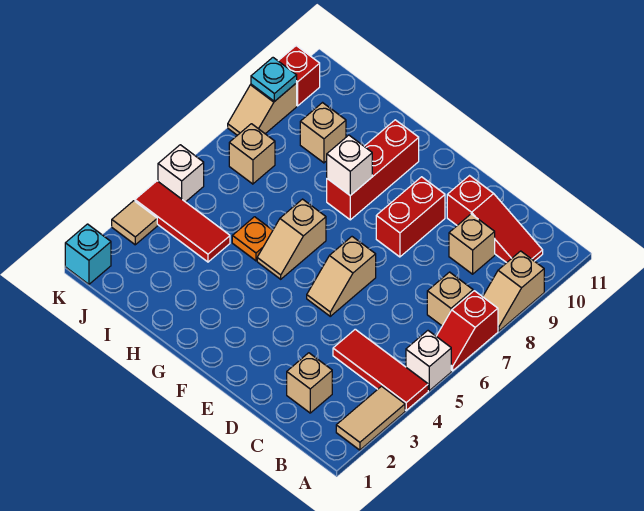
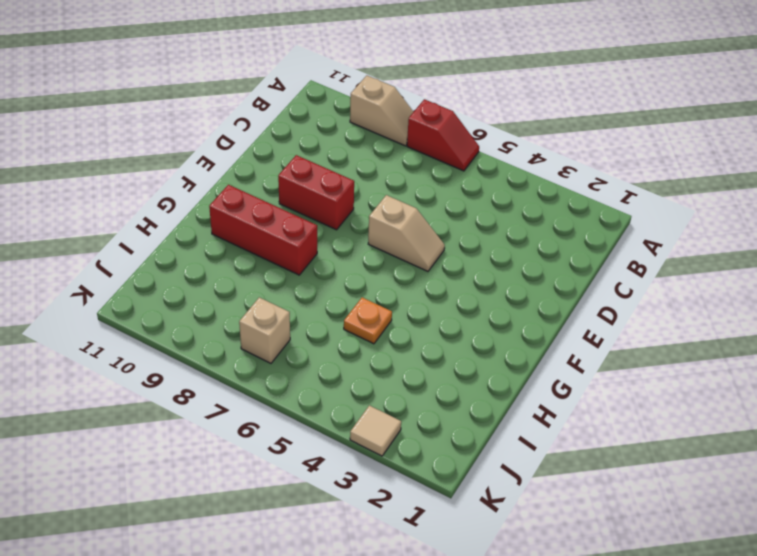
none -> tan 1x2 tile [336,386,405,450]
none -> red 1x3 tile [333,329,428,410]
none -> white 1x1 brick [406,331,451,391]

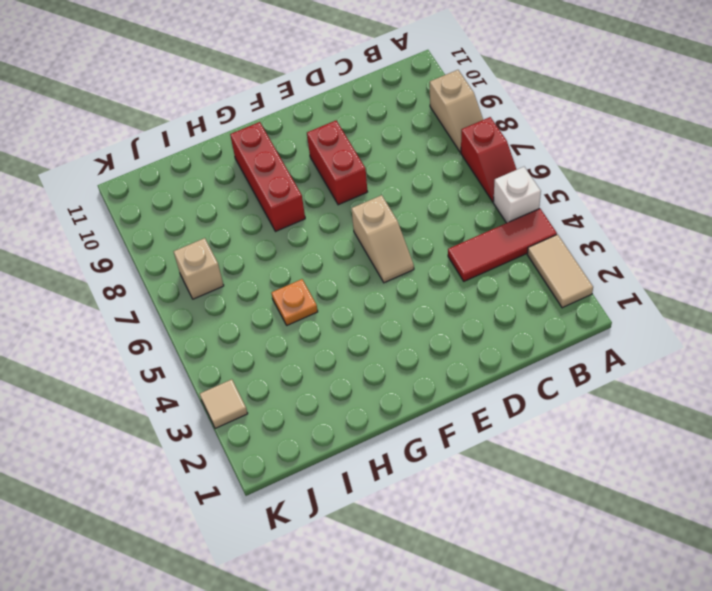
none -> tan 1x1 brick [427,272,473,326]
none -> red 1x3 slope [447,176,543,263]
none -> tan 1x1 brick [287,353,332,413]

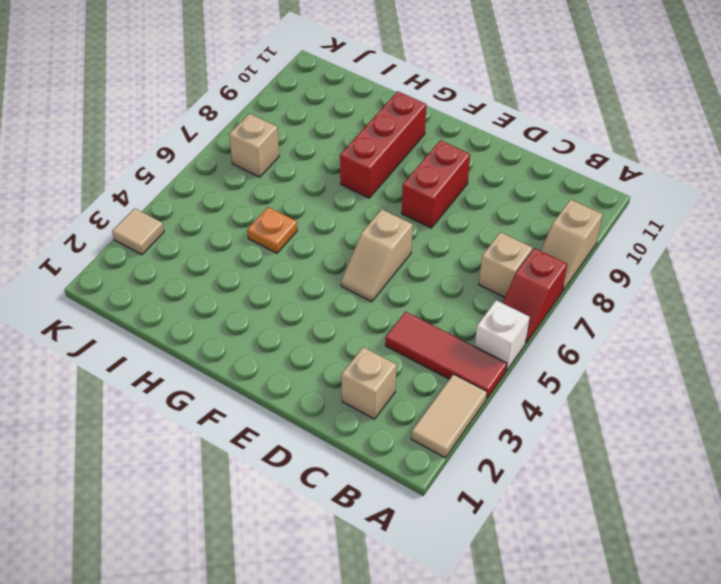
none -> red 1x3 slope [447,176,543,263]
none -> tan 1x1 brick [449,214,495,274]
none -> tan 1x2 slope [257,199,326,279]

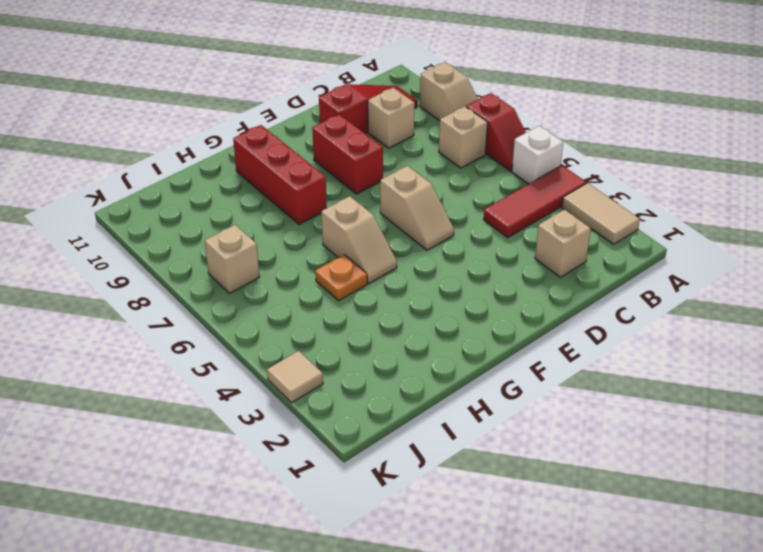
none -> red 1x3 tile [135,181,230,262]
none -> tan 1x1 brick [300,103,346,163]
none -> cyan 1x1 brick [65,224,111,284]

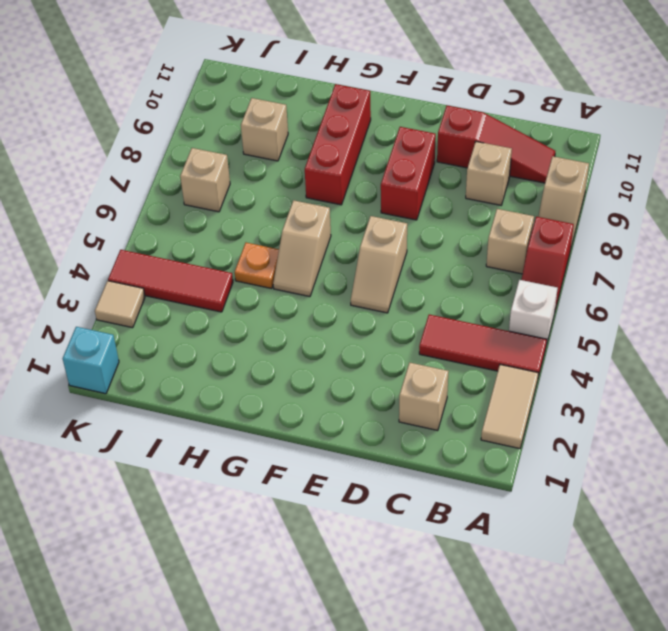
none -> white 1x1 brick [158,145,204,202]
none -> tan 1x2 slope [228,83,297,135]
none -> red 1x1 brick [279,46,320,106]

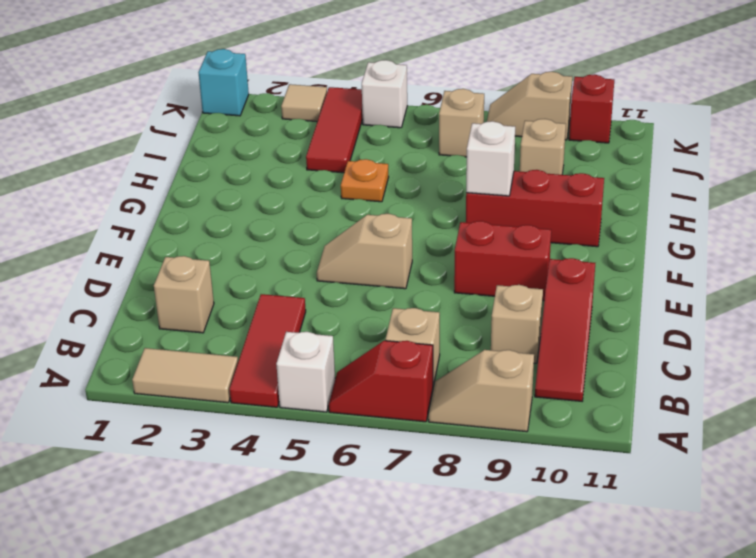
none -> tan 1x2 slope [257,199,326,279]
none -> cyan 1x1 plate [251,58,297,102]

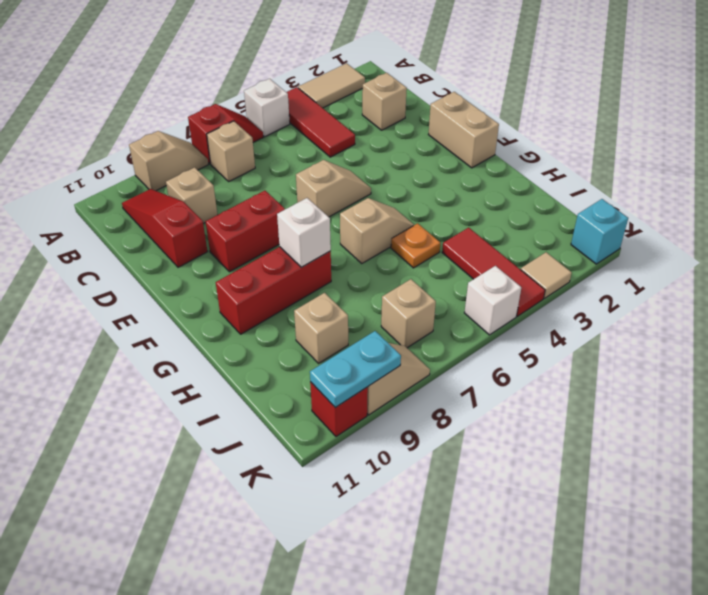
tan 1x2 brick [429,92,499,168] -> none
cyan 1x2 plate [310,331,401,408] -> cyan 1x1 plate [251,58,297,102]

